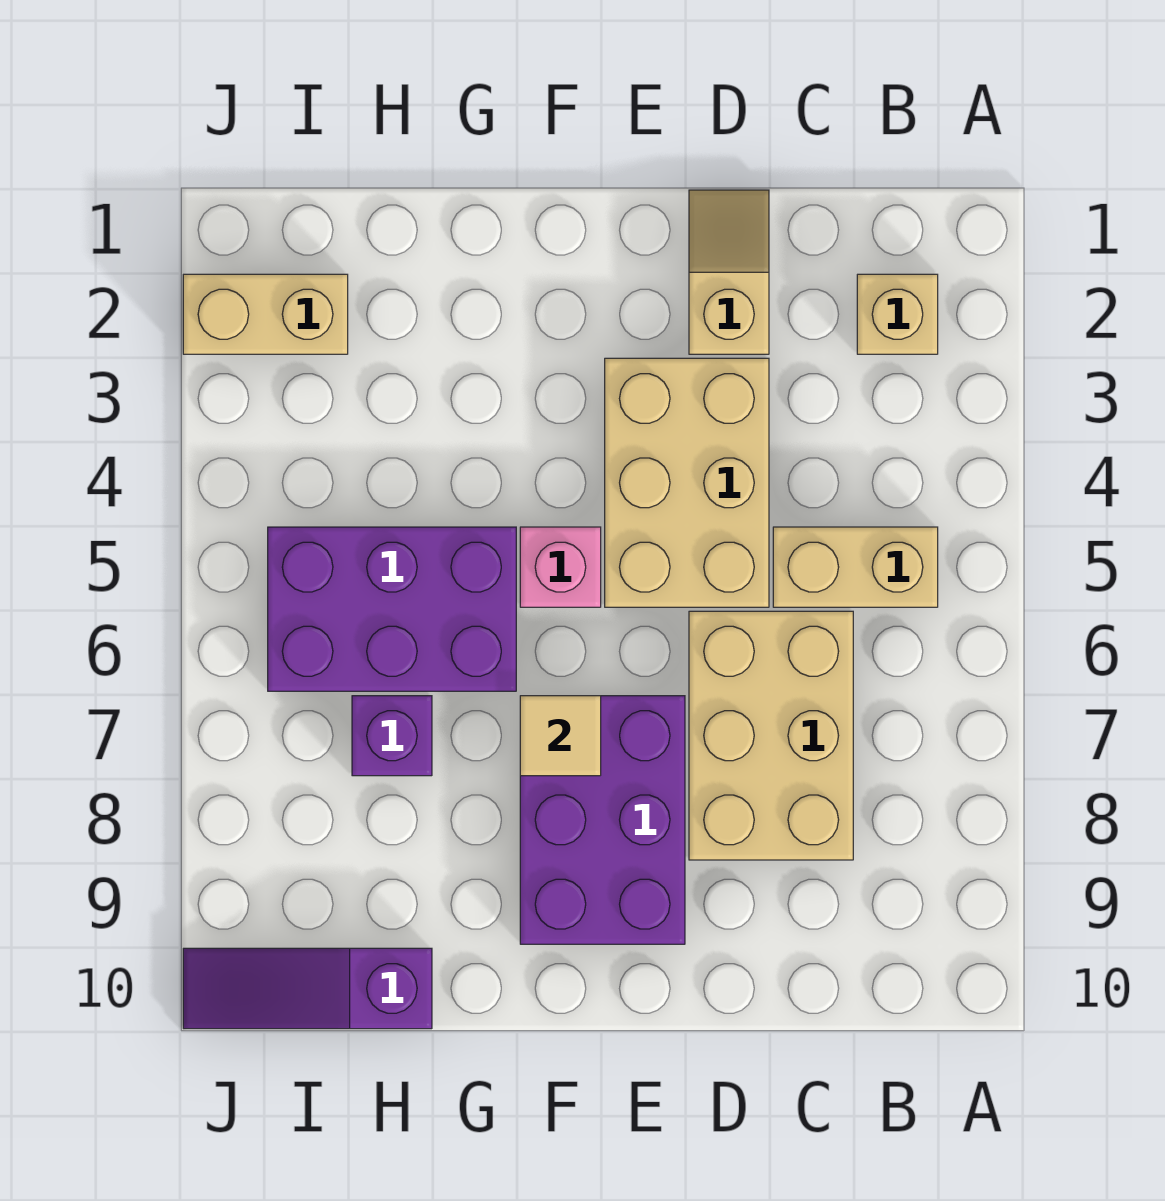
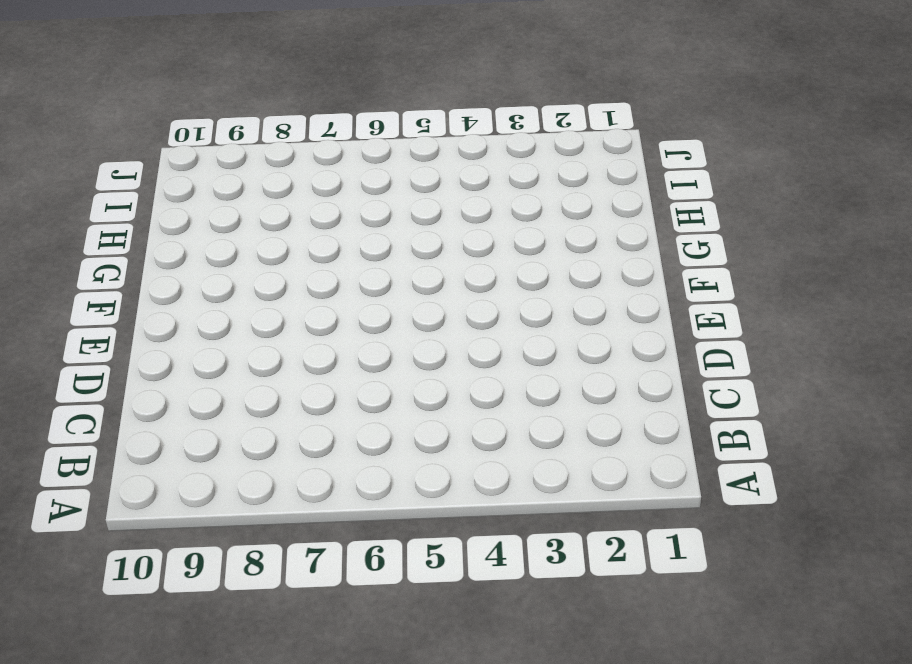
none -> tan 1x1 brick [857,274,938,354]
none -> tan 1x2 brick [773,527,938,607]
none -> tan 2x3 brick [689,611,853,860]

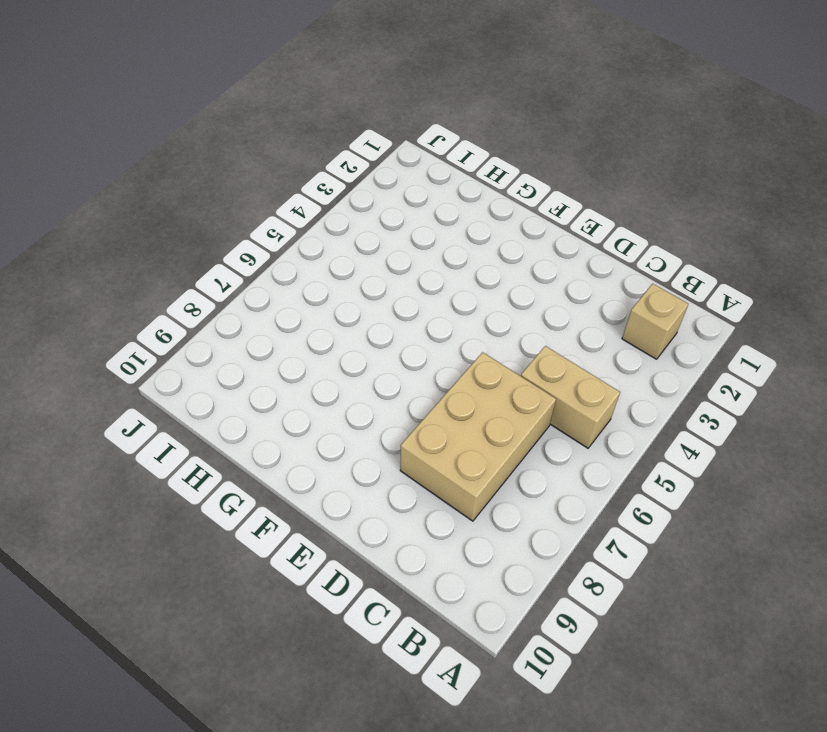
none -> tan 1x2 slope [689,190,769,354]
none -> tan 2x3 brick [605,358,769,607]
none -> purple 2x3 brick [520,696,685,944]

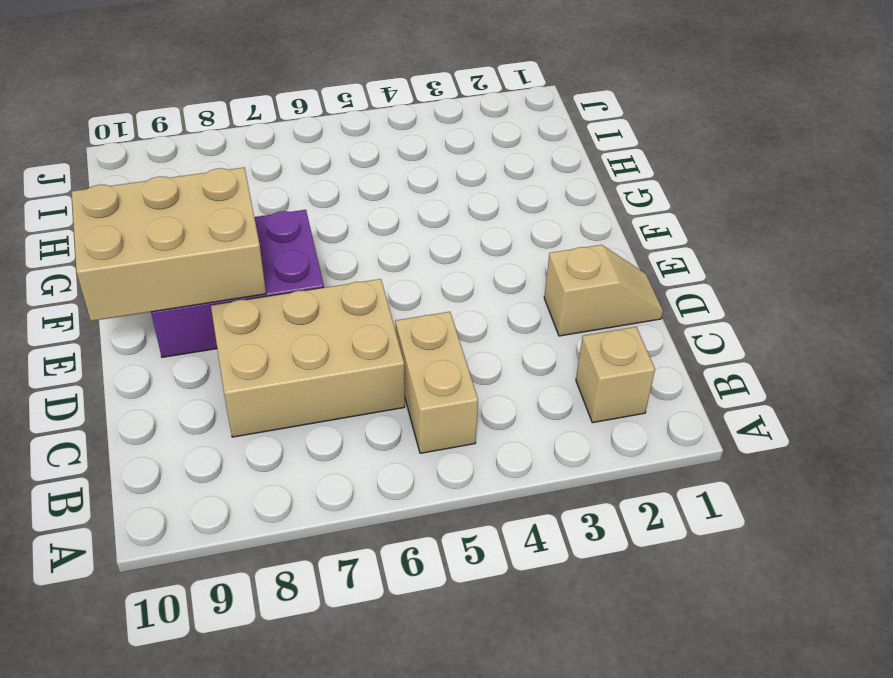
tan 2x3 brick [72,168,266,321] -> tan 2x3 brick moved to [605,358,769,607]
none -> pink 1x1 brick [520,527,601,607]
none -> purple 2x3 brick [268,527,516,691]
none -> purple 1x1 brick [352,696,432,776]

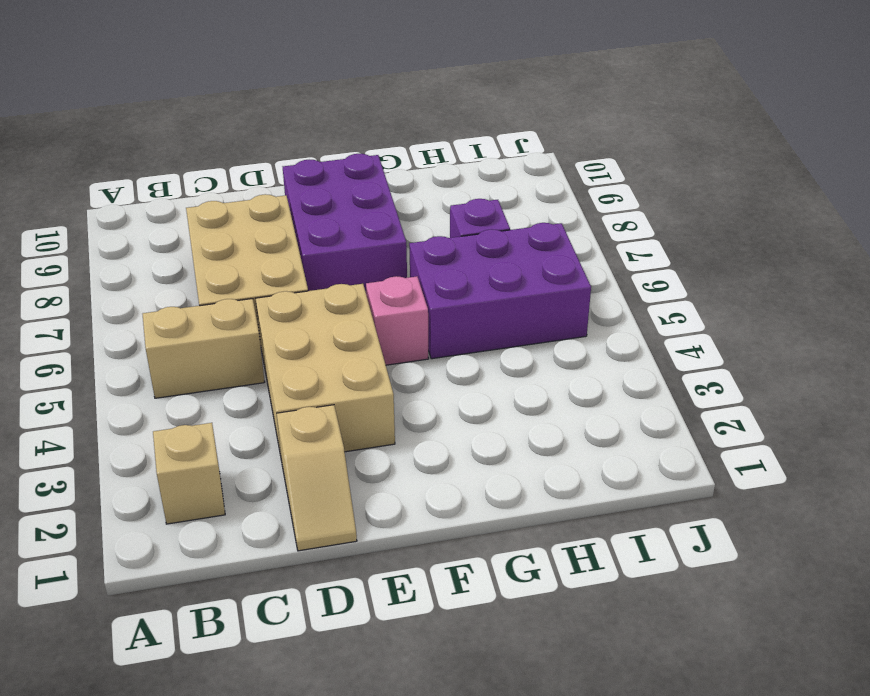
none -> purple 1x3 slope [183,948,432,1029]
none -> tan 1x2 brick [183,274,348,354]
none -> tan 1x1 tile [520,696,601,776]

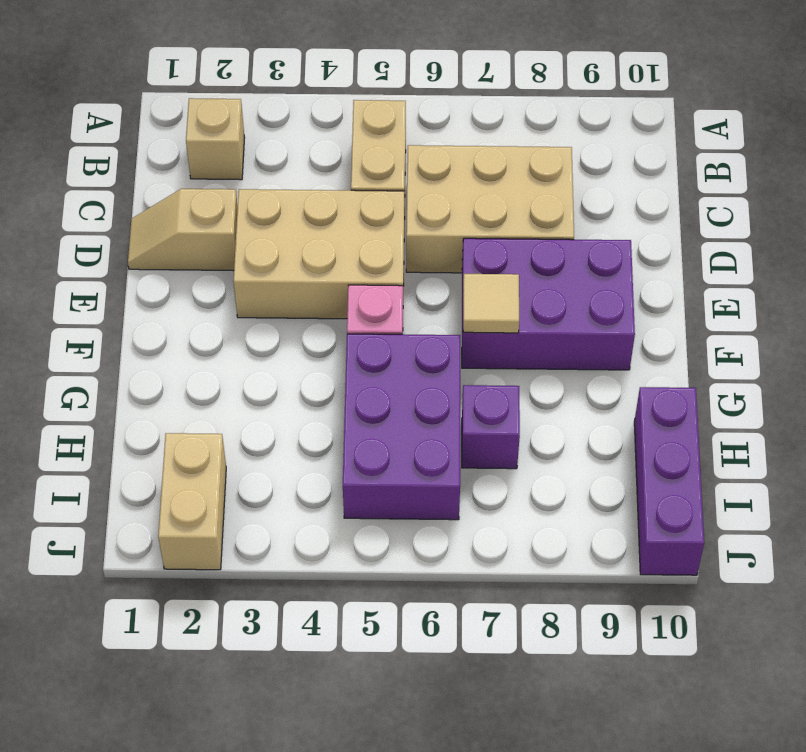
purple 1x3 brick [634,387,704,575] -> purple 1x3 slope [183,948,432,1029]

